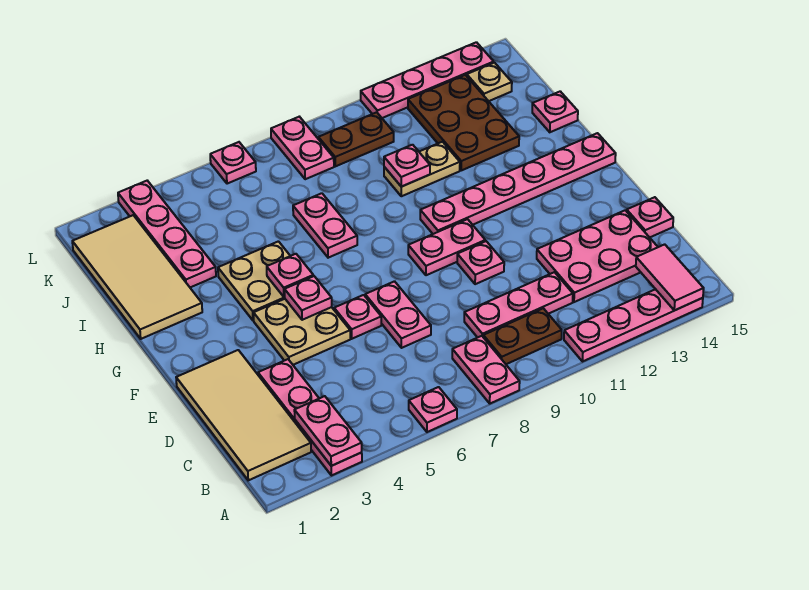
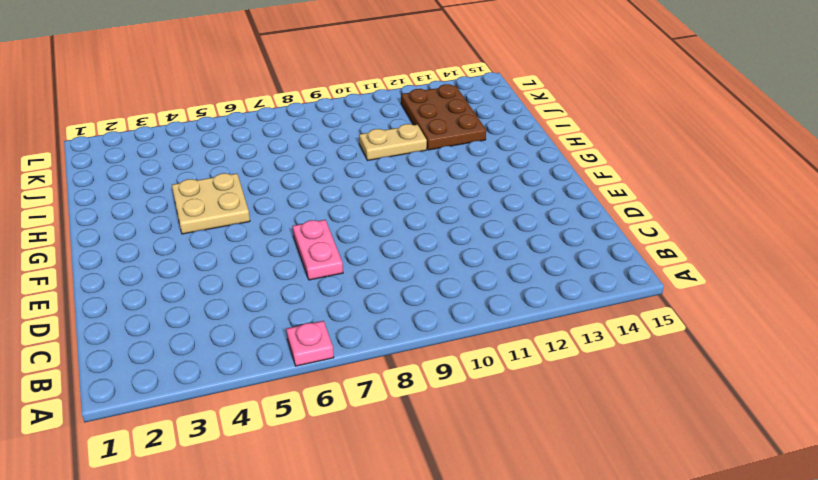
none -> pink 1x4 plate [258,359,362,476]
none -> pink 1x2 plate [452,336,520,404]
none -> pink 1x4 plate [564,289,703,362]
none -> tan 2x4 tile [176,350,311,480]

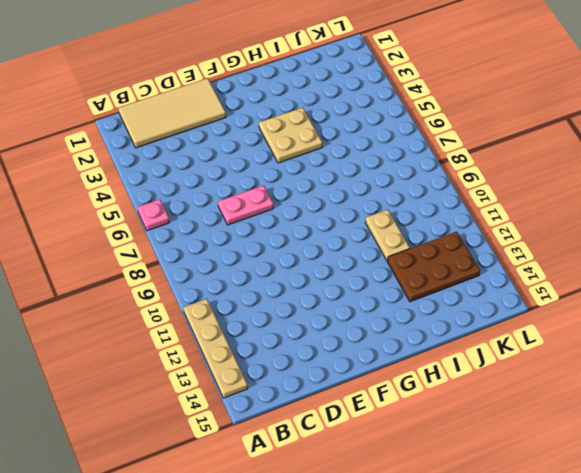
tan 1x4 plate [184,299,248,398] -> pink 1x4 plate [564,289,703,362]
none -> pink 1x4 plate [258,359,362,476]
none -> pink 1x2 plate [452,336,520,404]
none -> brown 1x2 plate [483,308,562,364]
none -> pink 1x3 plate [464,272,573,338]

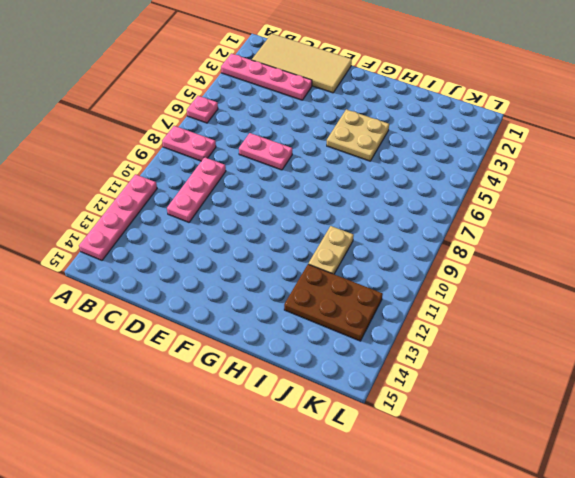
none -> brown 1x2 plate [483,308,562,364]
none -> pink 2x3 plate [537,210,658,302]
none -> pink 1x1 plate [627,197,673,237]
none -> tan 2x2 plate [254,299,350,365]

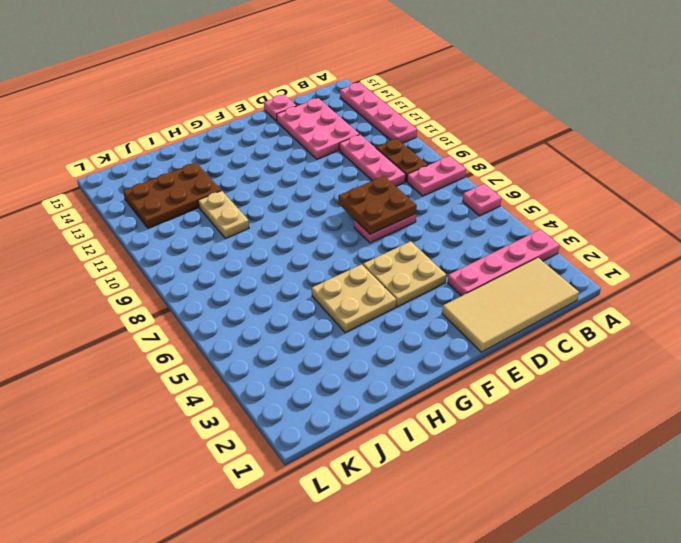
brown 2x2 plate [338,176,417,234] -> none
none -> pink 1x1 plate [334,295,381,339]
none -> pink 1x1 plate [457,241,504,284]
none -> pink 1x2 plate [408,219,485,275]
none -> pink 1x6 plate [420,133,616,234]

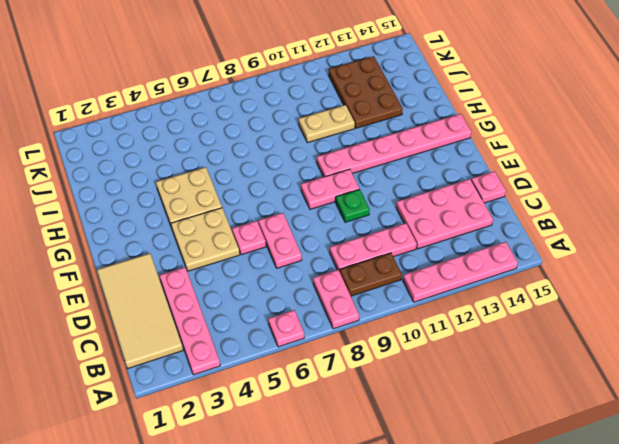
green 1x1 plate [336,189,370,222] -> pink 1x1 plate [457,241,504,284]
none -> tan 2x4 tile [72,215,202,339]
none -> pink 1x2 plate [293,193,357,258]
none -> pink 1x4 plate [118,181,216,287]
none -> pink 1x1 plate [532,91,578,132]

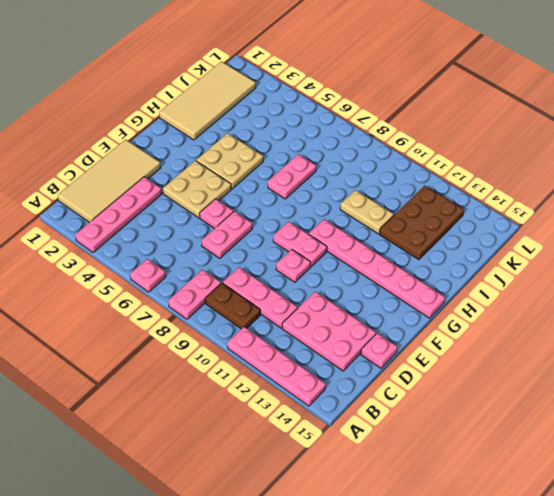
none -> pink 1x4 plate [118,181,216,287]
none -> pink 1x1 plate [532,91,578,132]
none -> pink 1x2 plate [271,117,334,179]
none -> brown 1x2 plate [318,112,394,166]

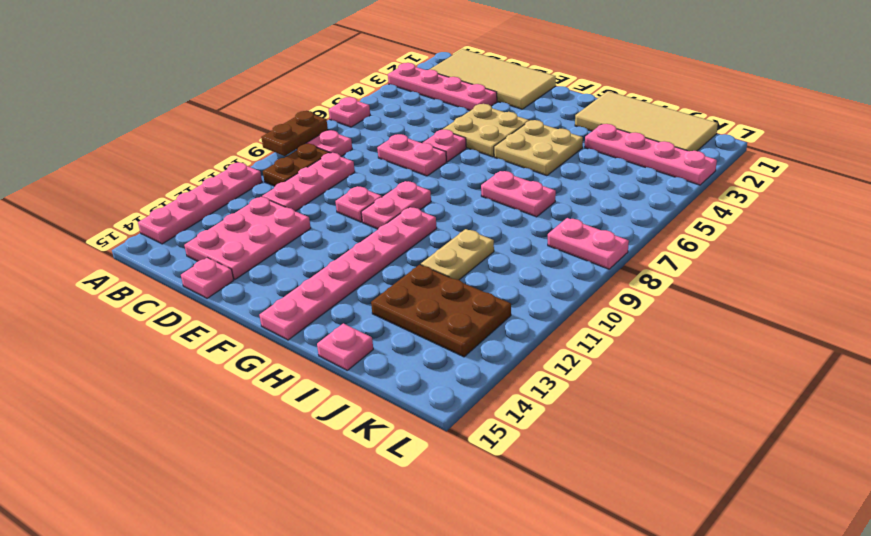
brown 1x2 plate [261,111,328,156] -> brown 1x2 plate moved to [318,112,394,166]
none -> tan 1x1 plate [467,63,512,101]
none -> pink 1x1 plate [210,142,256,184]
none -> pink 1x4 plate [361,42,494,118]
none -> pink 1x2 plate [294,396,362,466]

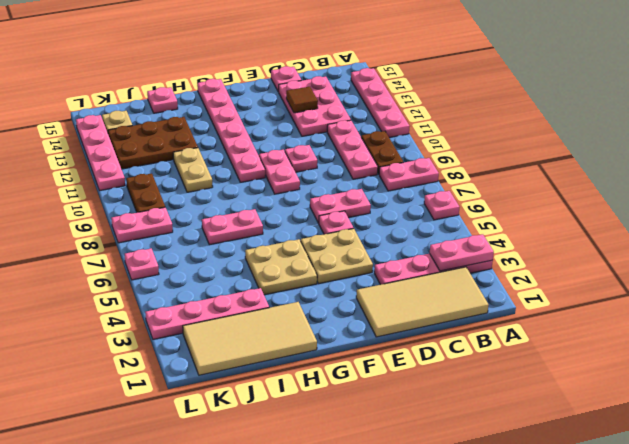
brown 1x1 tile [286,87,318,113] -> none
none -> pink 1x2 tile [636,244,704,310]
none -> pink 1x1 plate [285,276,332,320]
none -> pink 1x1 plate [267,254,313,297]
none -> pink 1x1 plate [384,145,430,187]

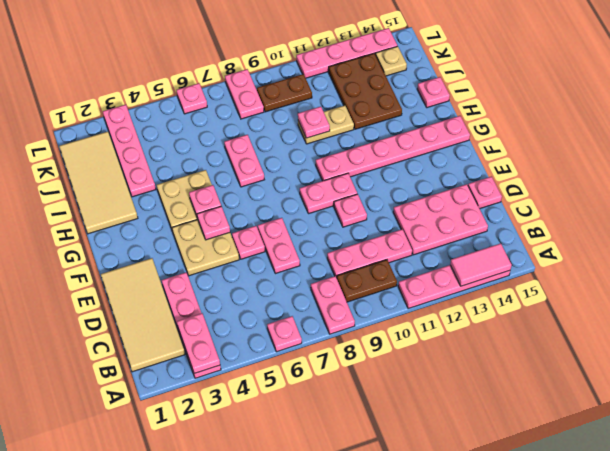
pink 1x2 tile [450,243,512,286] -> pink 1x2 tile turned to [636,244,704,310]

